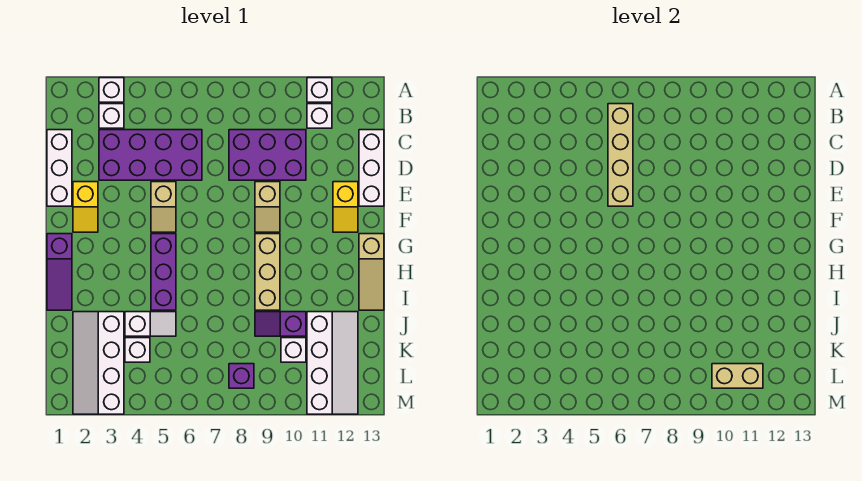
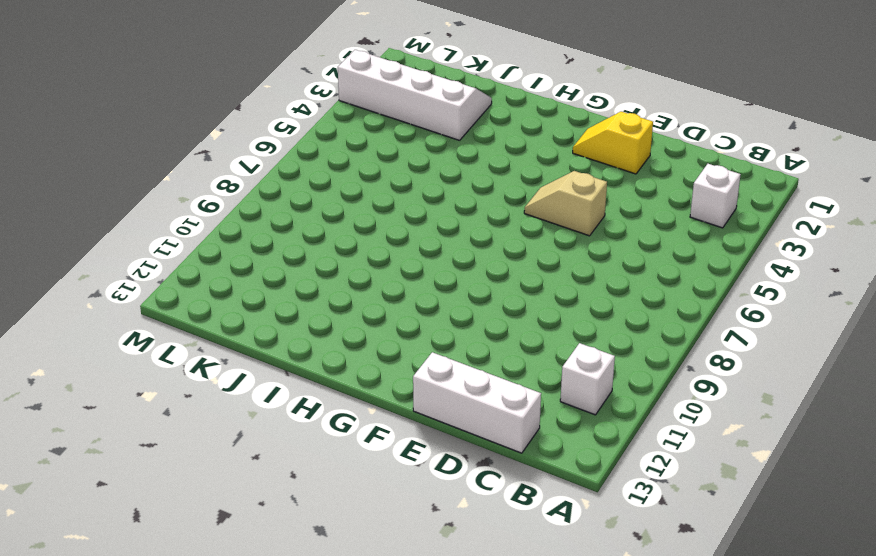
none -> white 1x1 brick [99,78,124,102]
none -> white 1x1 brick [307,78,332,102]
none -> white 1x3 brick [47,130,72,206]

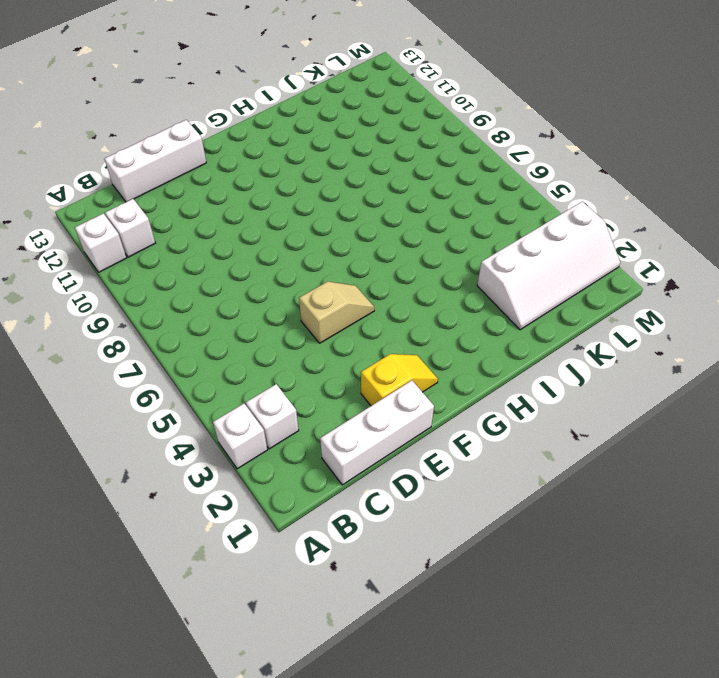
none -> purple 2x4 brick [99,130,202,180]
none -> purple 2x3 brick [229,130,306,180]
none -> tan 1x2 slope [255,182,280,232]

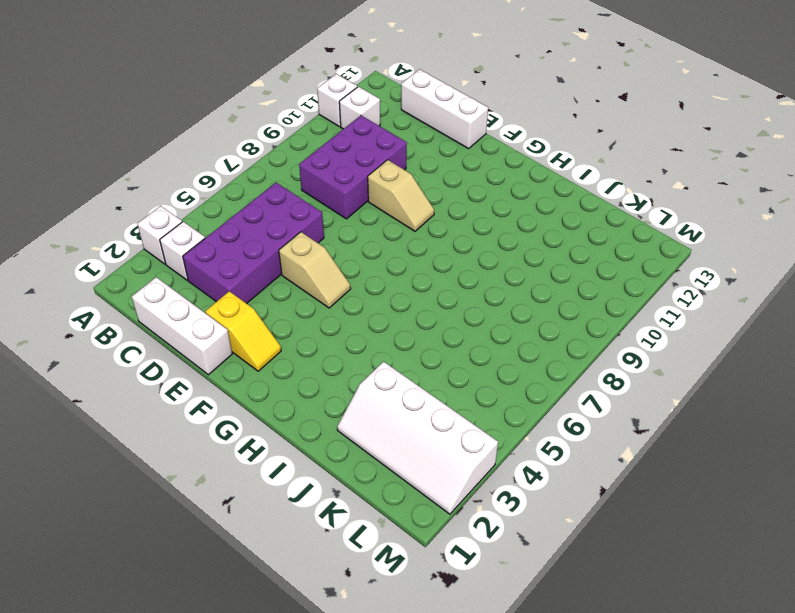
none -> yellow 1x2 slope [333,182,358,232]
none -> purple 1x3 slope [47,234,72,310]
none -> purple 1x3 brick [151,234,176,310]

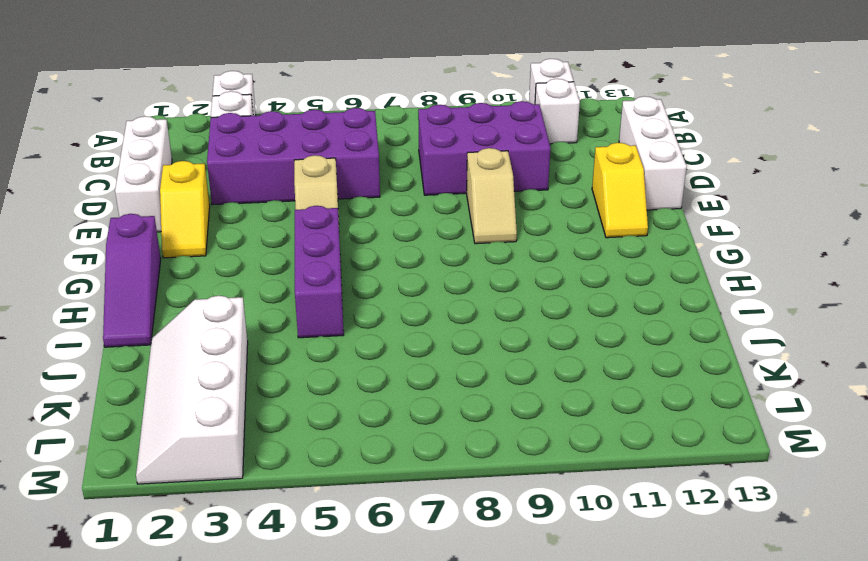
none -> tan 1x3 brick [255,234,280,310]
none -> tan 1x3 slope [359,234,384,310]
none -> white 1x2 slope [125,312,176,336]

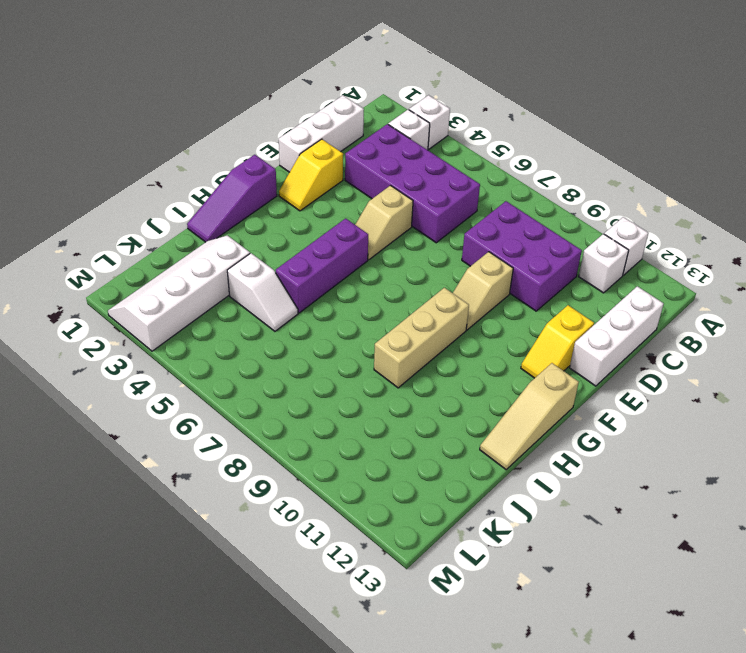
none -> purple 1x2 slope [255,312,306,336]
none -> white 2x4 slope [307,312,358,414]
none -> white 1x1 brick [125,338,150,362]

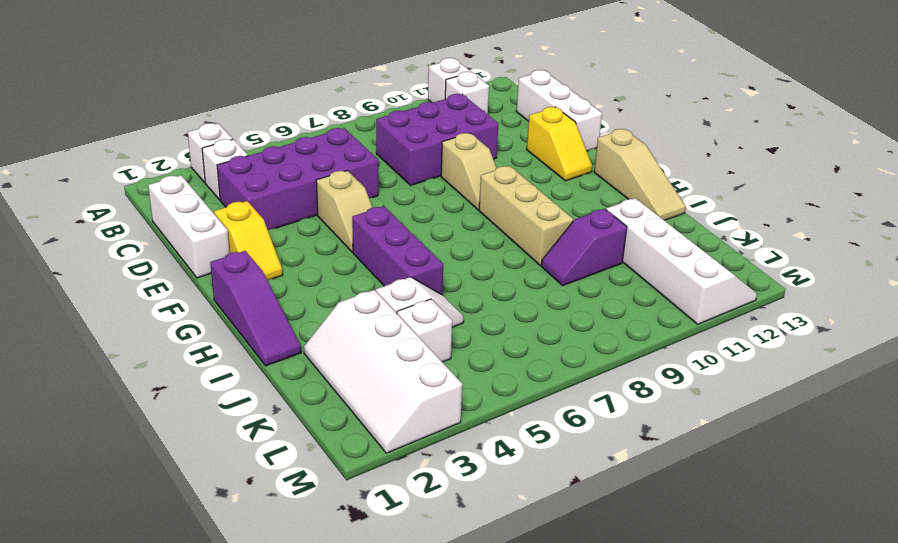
none -> white 1x1 brick [281,338,306,362]
none -> purple 1x1 brick [229,364,254,388]
none -> tan 1x4 brick [608,104,633,206]

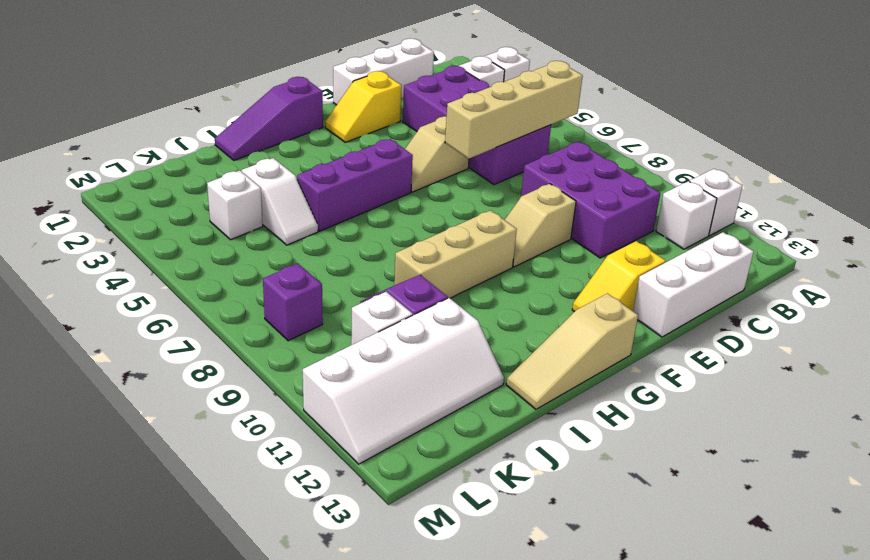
none -> white 2x4 slope [73,312,124,414]
none -> tan 1x2 brick [712,364,763,388]

